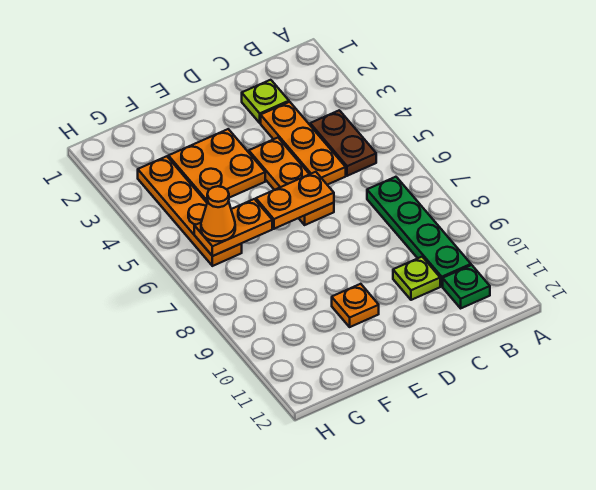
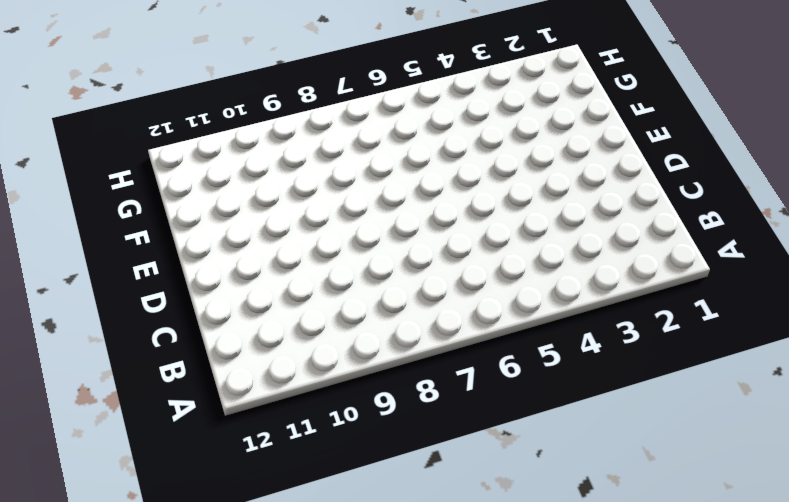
none -> brown 1x2 plate [310,110,376,176]
none -> green 1x4 plate [367,177,471,286]
none -> green 1x1 plate [443,265,490,308]

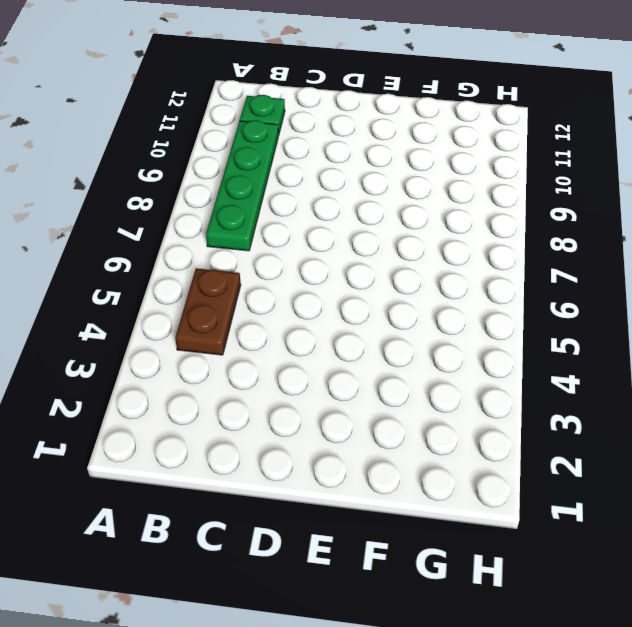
none -> lime 1x1 plate [242,80,289,123]
none -> orange 1x3 plate [261,102,346,185]
none -> lime 1x1 plate [393,257,440,300]

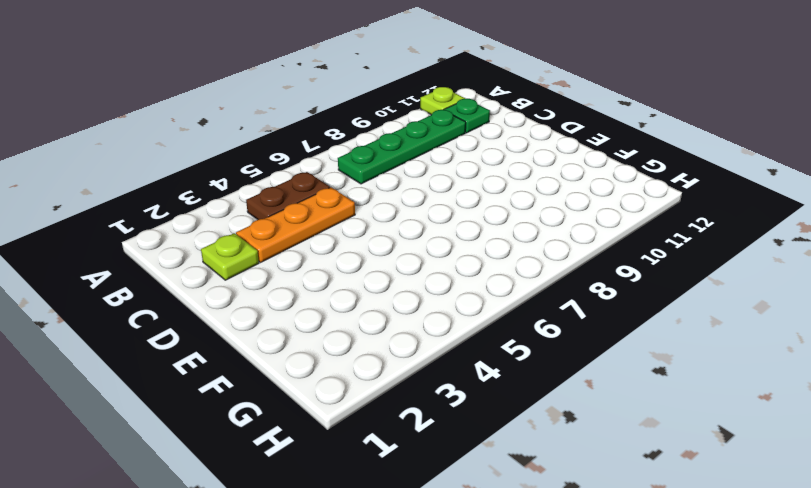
lime 1x1 plate [420,87,465,115] -> lime 1x1 plate moved to [393,257,440,300]
none -> orange 1x3 plate [249,138,334,225]
none -> orange 2x2 plate [168,129,265,202]
none -> orange 1x1 plate [332,284,379,327]

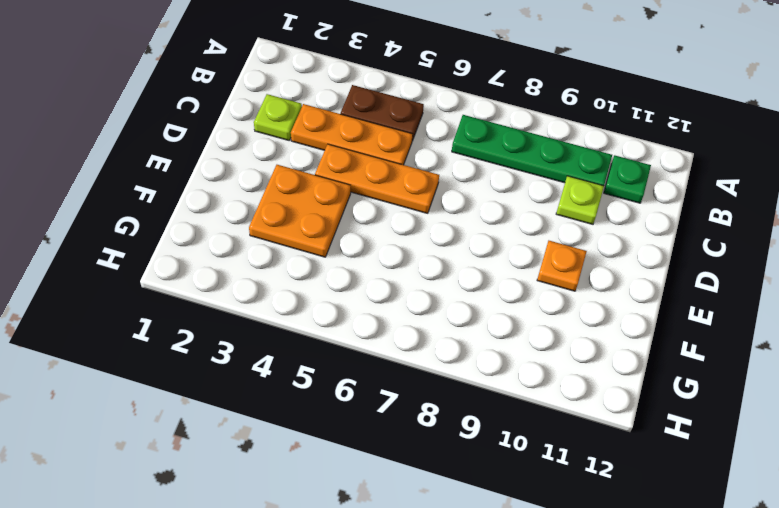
none -> orange 1x4 plate [138,156,242,266]
none -> orange 1x2 plate [256,172,334,229]
none -> orange 1x2 plate [194,199,272,256]

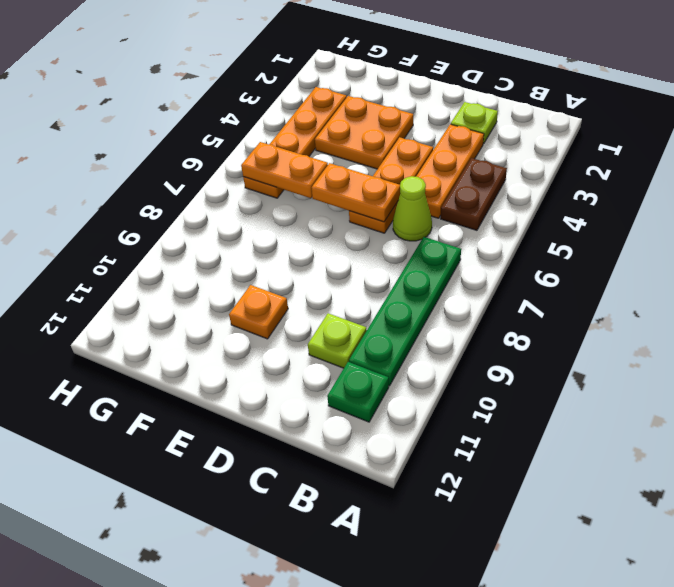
lime 1x1 cone [393,176,432,241] -> none
none -> orange 1x1 cone [201,186,235,241]

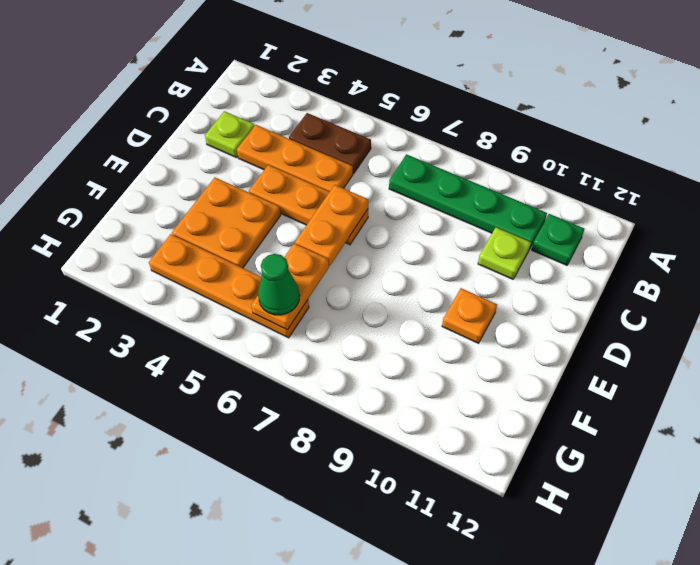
green 1x1 cone [258,254,300,315] -> orange 1x1 cone [201,186,235,241]

